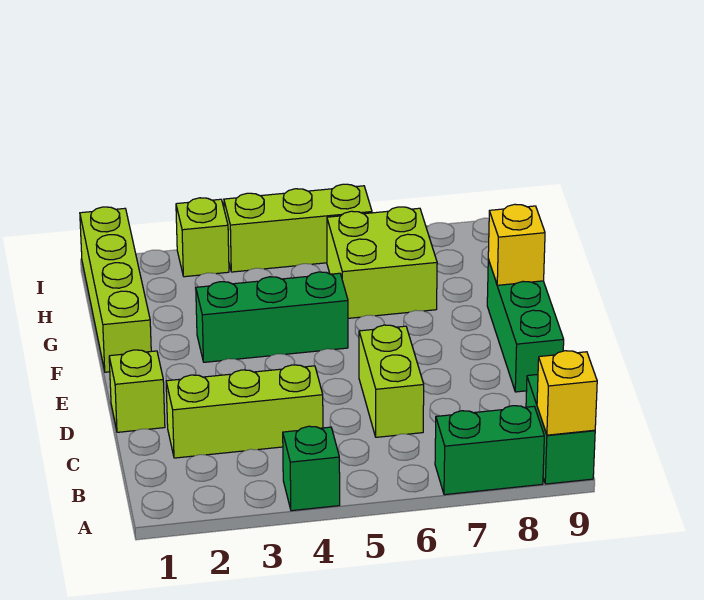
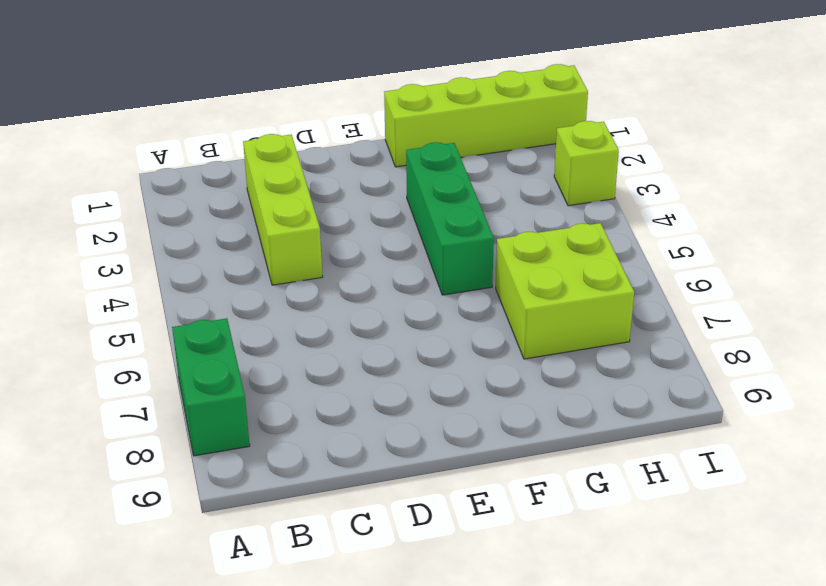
none -> green 1x1 brick [283,426,340,511]
none -> green 1x2 brick [526,375,595,484]
none -> lime 1x2 brick [359,325,424,437]

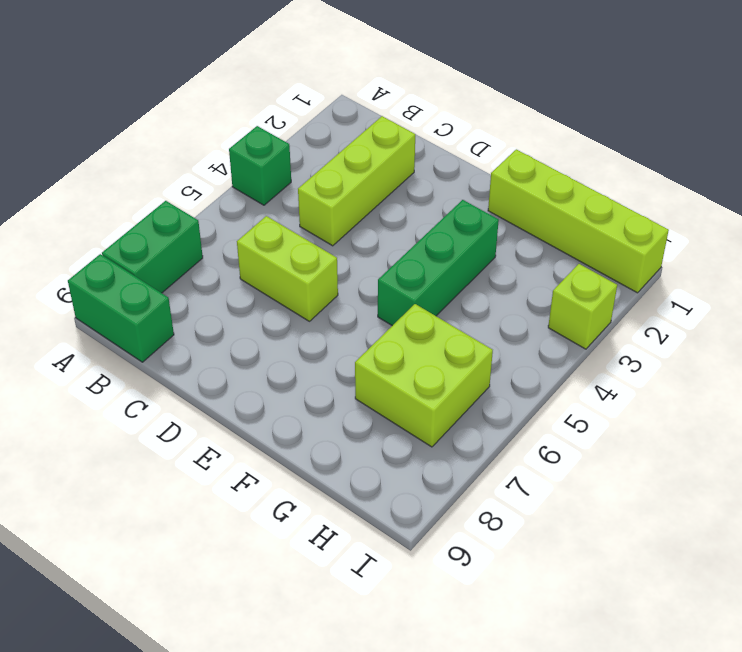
none -> lime 1x1 brick [109,350,165,432]
none -> green 1x3 brick [487,260,564,392]
none -> lime 1x3 brick [224,184,372,272]

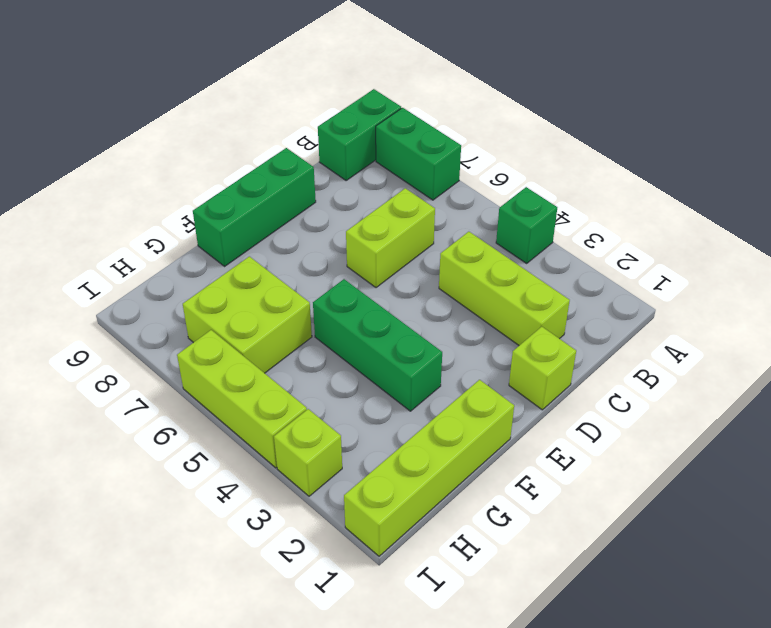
none -> yellow 1x1 brick [537,351,597,435]
none -> yellow 1x1 brick [488,204,545,285]

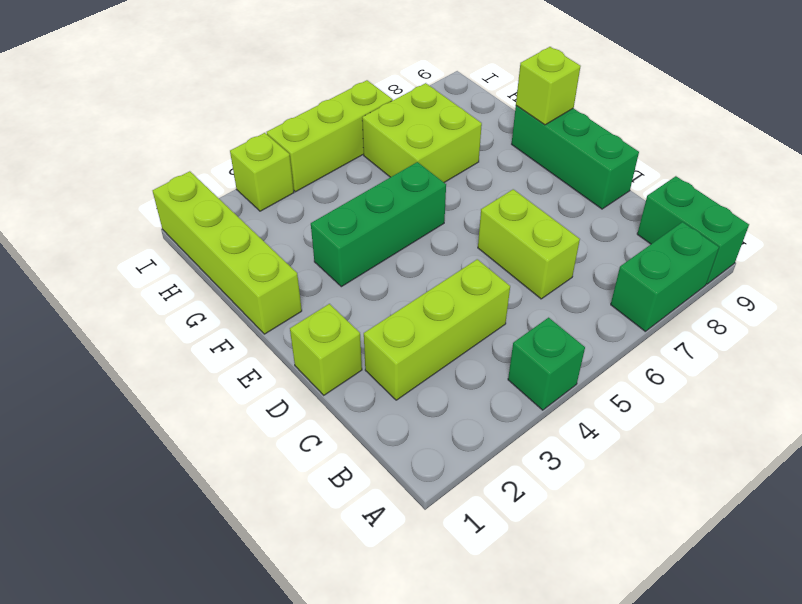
lime 1x1 brick [516,47,581,125] -> yellow 1x1 brick [488,204,545,285]
none -> yellow 1x1 brick [537,351,597,435]

